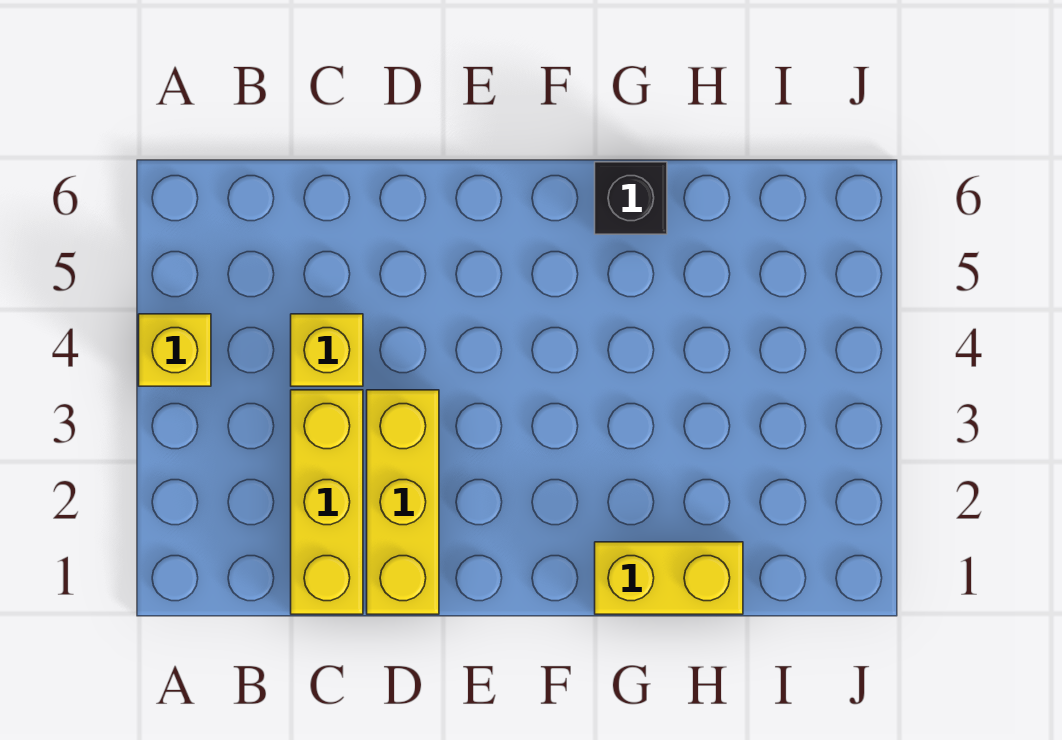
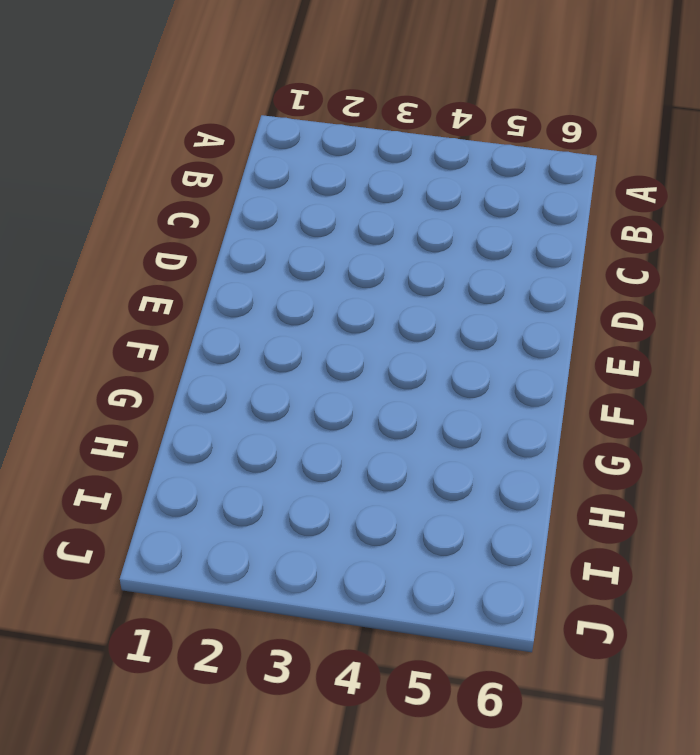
none -> yellow 1x1 brick [139,314,211,386]
none -> yellow 1x3 brick [291,390,363,614]

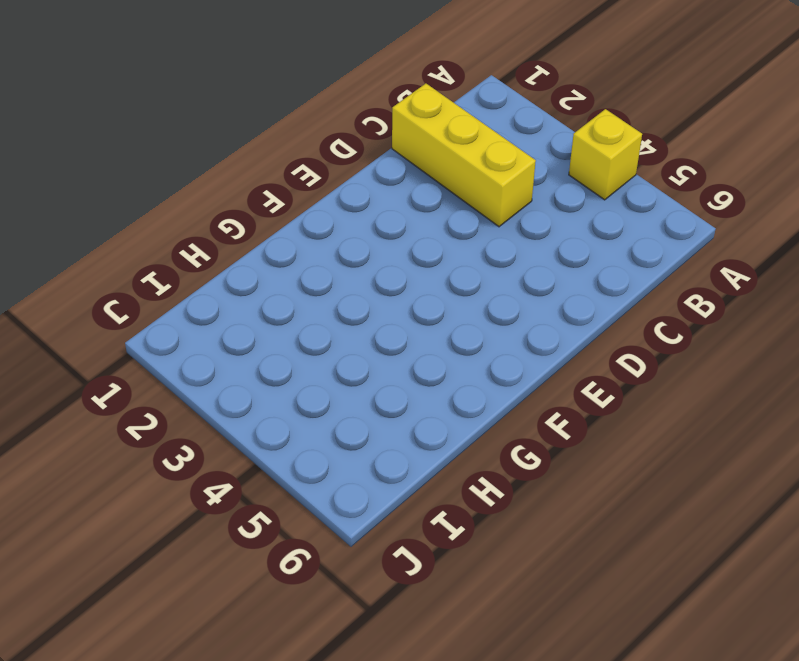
none -> yellow 1x1 brick [291,314,363,386]
none -> yellow 1x3 brick [367,390,439,614]

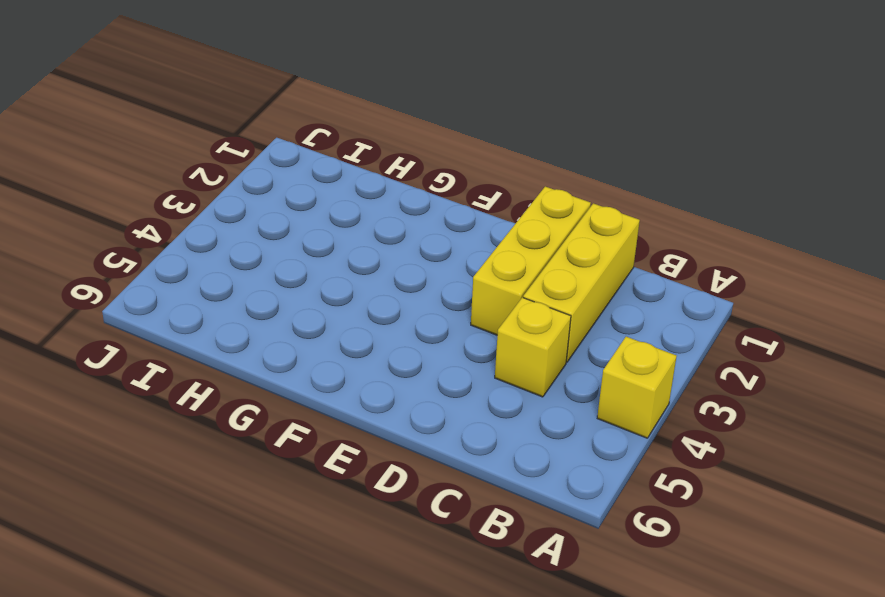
none -> yellow 1x2 brick [595,542,743,614]
none -> black 1x1 brick [595,162,667,234]

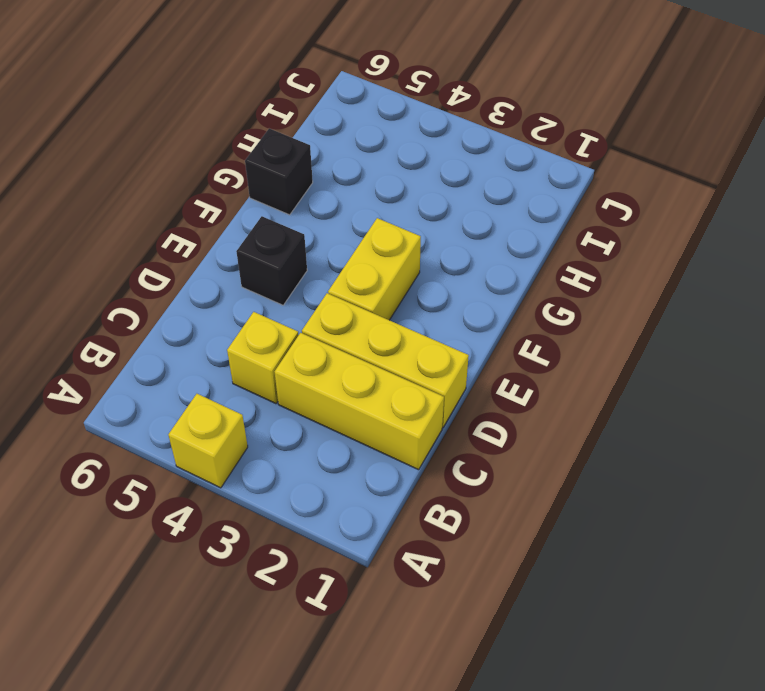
yellow 1x2 brick [328,218,421,320] -> yellow 1x2 brick moved to [595,542,743,614]
black 1x1 brick [236,216,307,305] -> none

